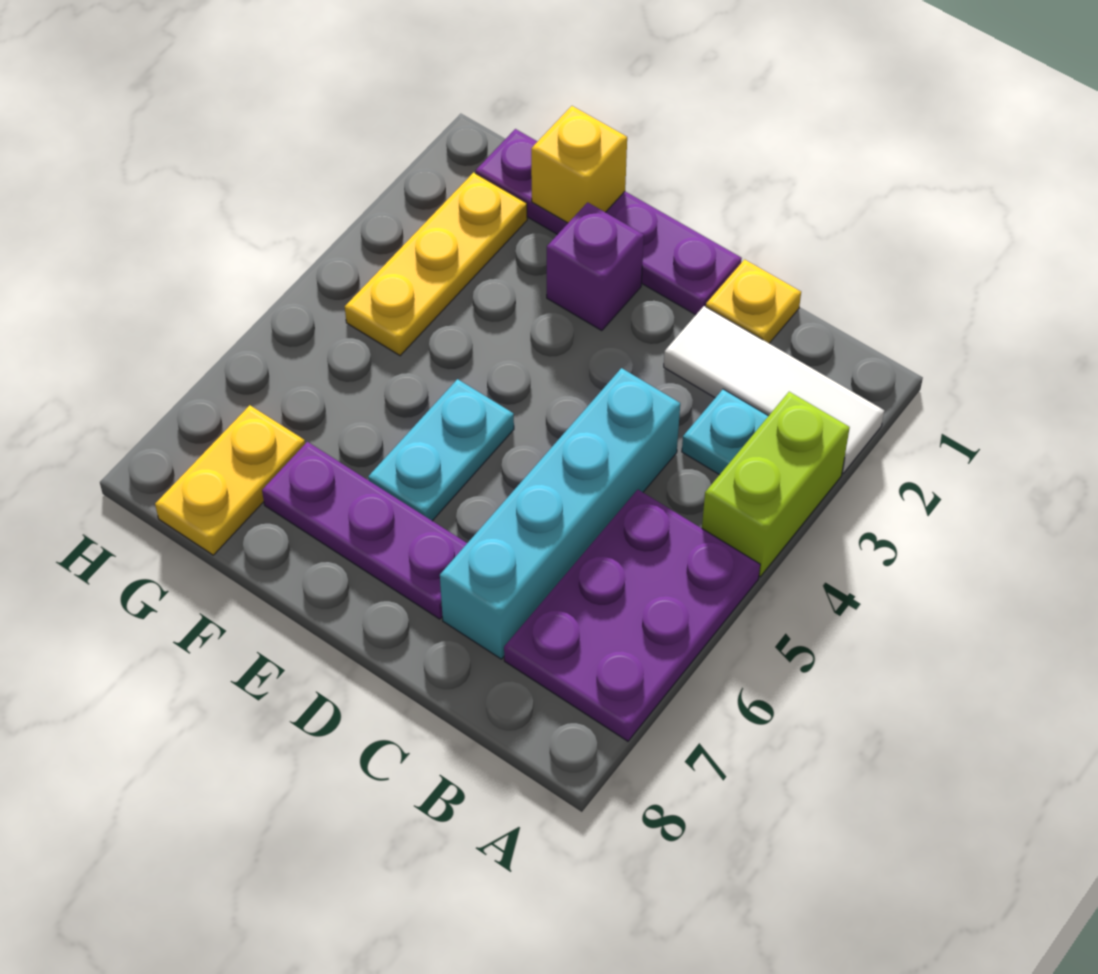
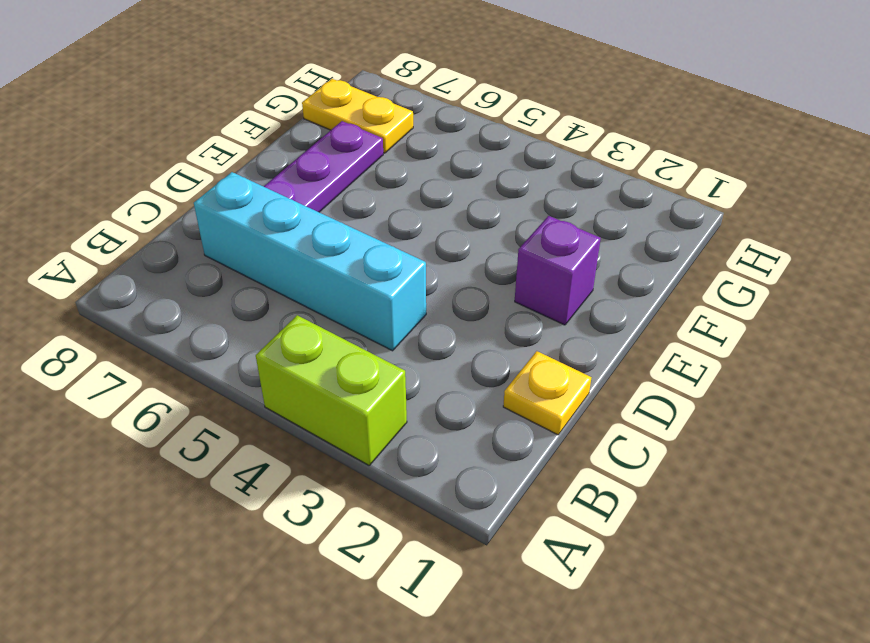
none -> white 1x3 tile [664,306,884,473]
none -> purple 2x3 plate [504,490,760,741]
none -> cyan 1x1 plate [682,389,768,475]

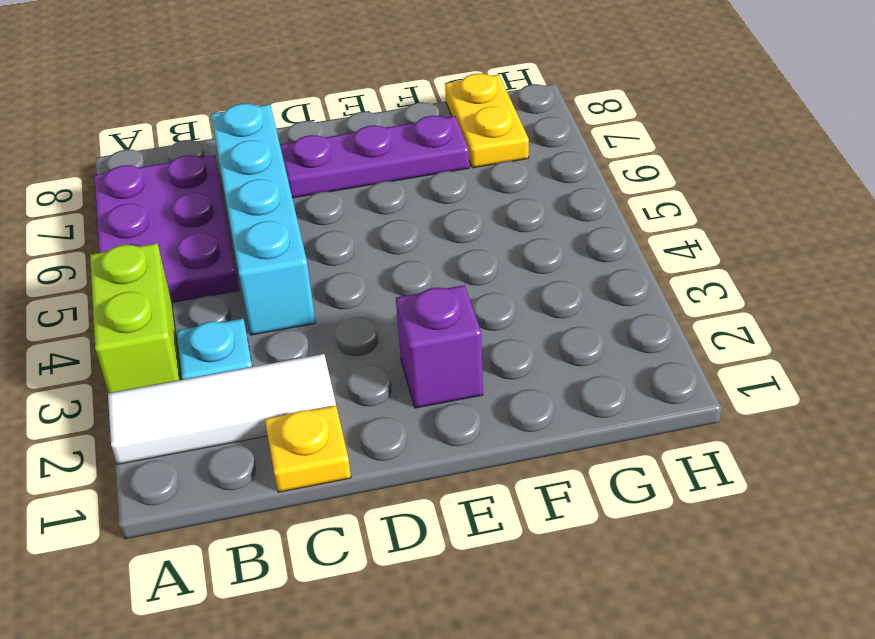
none -> purple 1x4 plate [476,129,742,315]
none -> cyan 1x2 plate [368,379,514,521]
none -> yellow 1x3 plate [345,172,527,356]

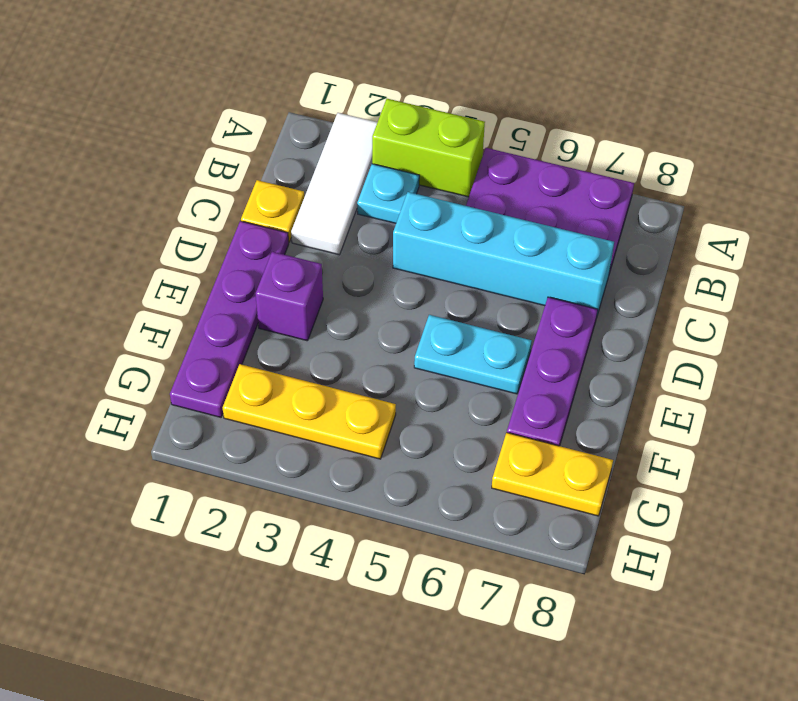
none -> yellow 1x1 brick [531,106,627,223]

